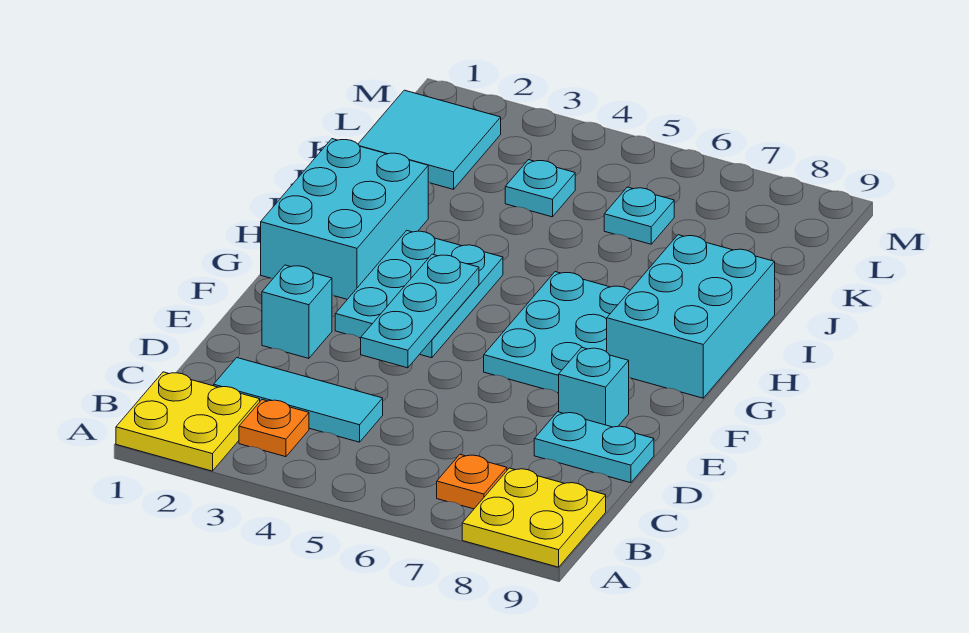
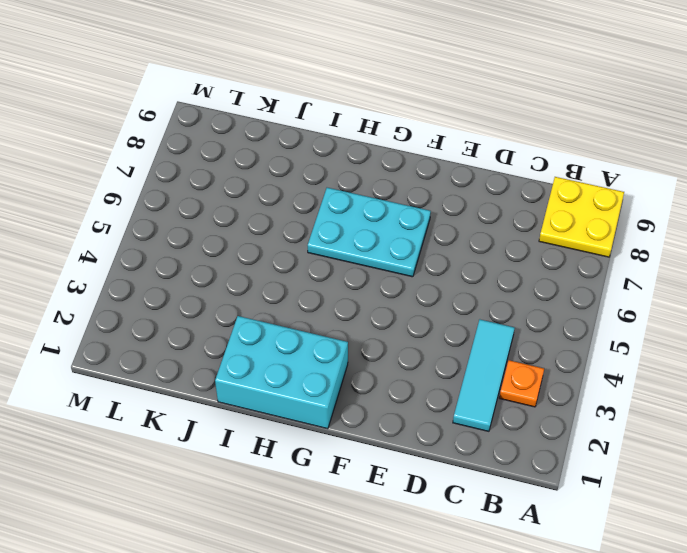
none -> yellow 2x2 plate [116,372,260,471]
none -> orange 1x1 plate [437,454,507,509]
none -> cyan 1x2 plate [534,412,654,483]

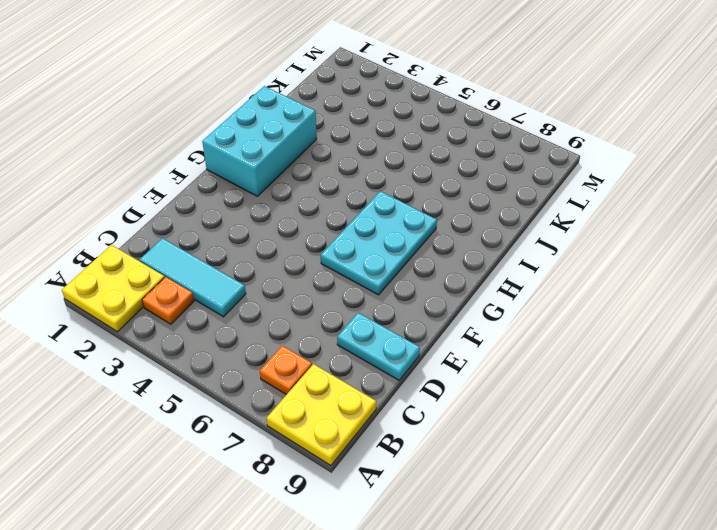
none -> cyan 1x1 brick [262,265,332,358]
none -> cyan 1x1 brick [559,347,629,427]
none -> cyan 2x3 plate [335,230,503,358]

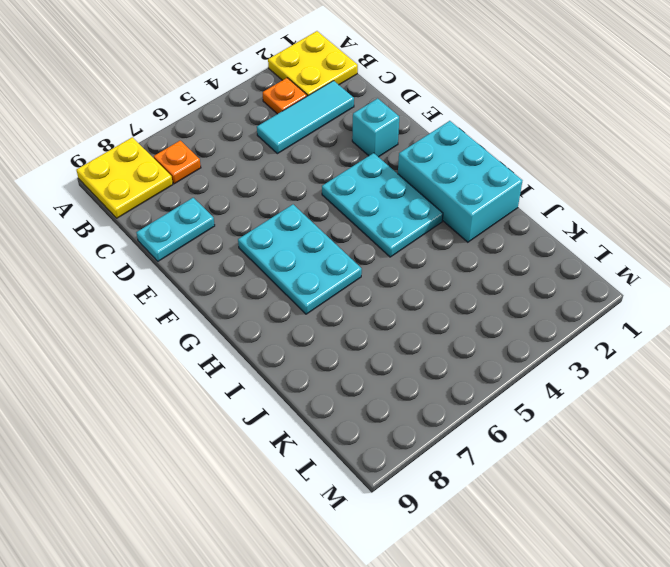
none -> cyan 1x1 brick [559,347,629,427]
none -> cyan 2x3 brick [607,235,775,398]
none -> cyan 2x2 tile [358,90,501,189]

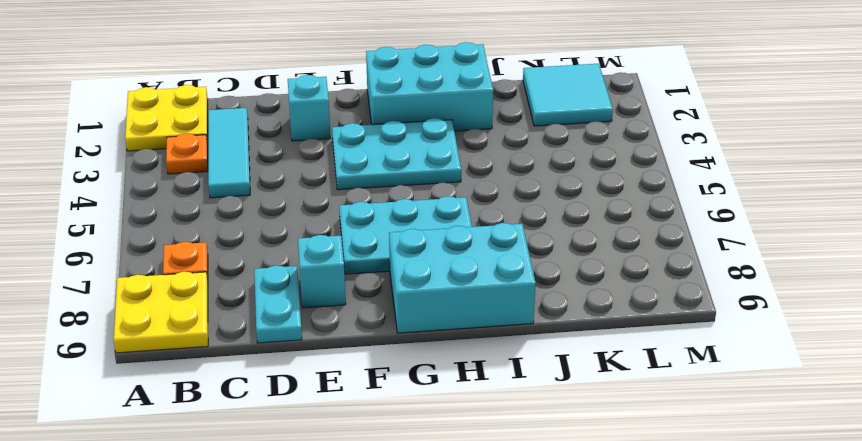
none -> cyan 1x1 plate [505,160,575,217]
none -> cyan 1x1 plate [604,187,674,244]
none -> cyan 1x3 plate [361,254,479,368]

